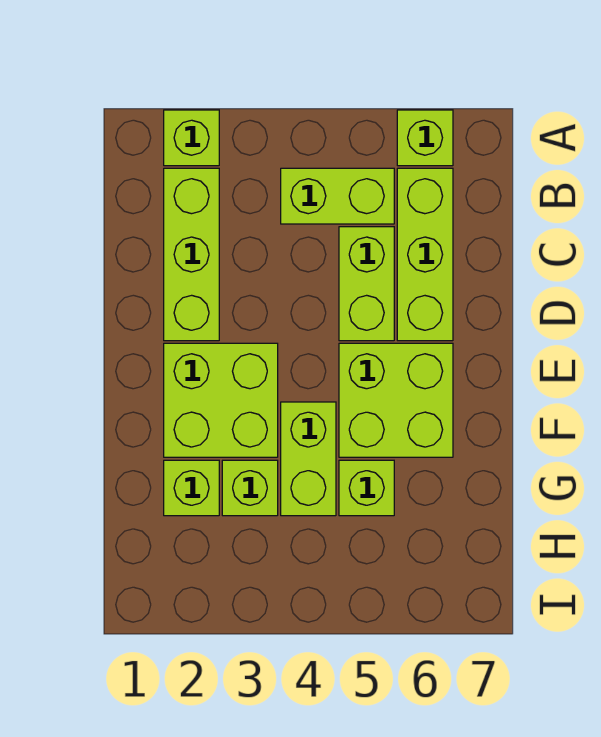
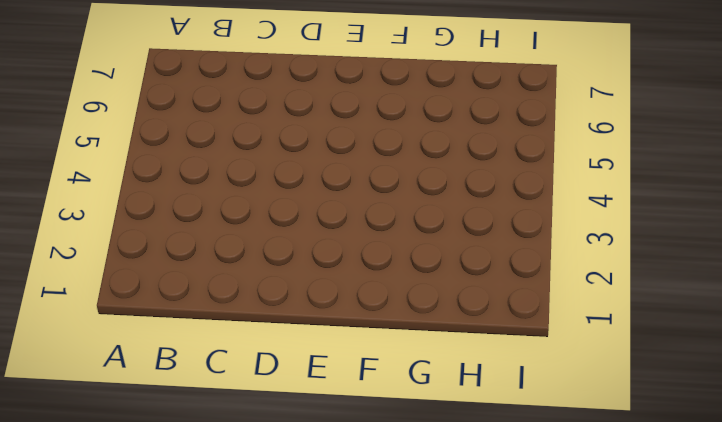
none -> lime 1x1 brick [164,110,219,166]
none -> lime 1x1 brick [397,110,453,166]
none -> lime 1x3 brick [164,168,219,341]

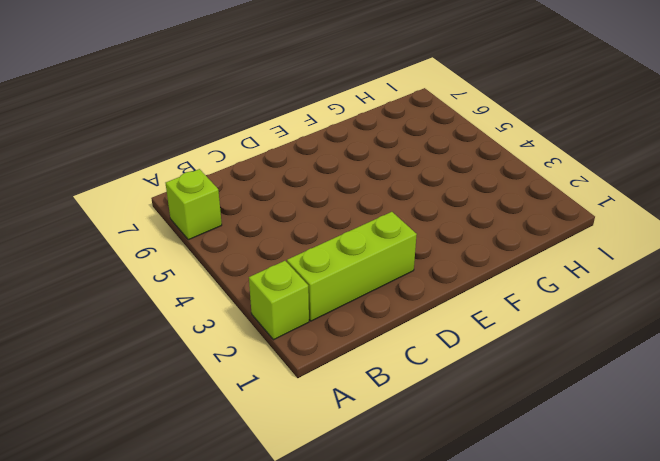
none -> lime 1x2 brick [281,168,394,224]
none -> lime 1x3 brick [397,168,453,341]
none -> lime 1x2 brick [339,227,394,341]

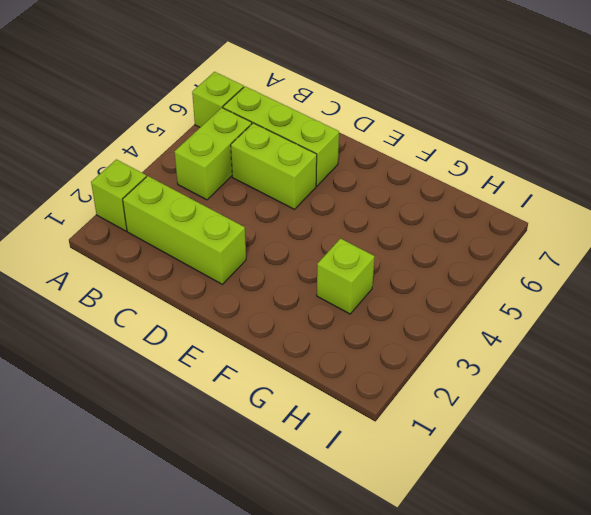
none -> lime 2x2 brick [164,343,278,457]
none -> lime 2x2 brick [339,343,453,457]
none -> lime 1x2 brick [281,402,336,516]

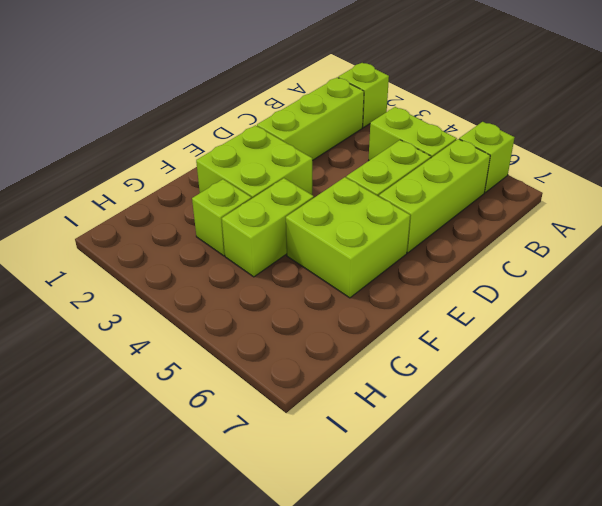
none -> lime 1x1 brick [164,460,219,516]
none -> lime 1x1 brick [339,460,394,516]

